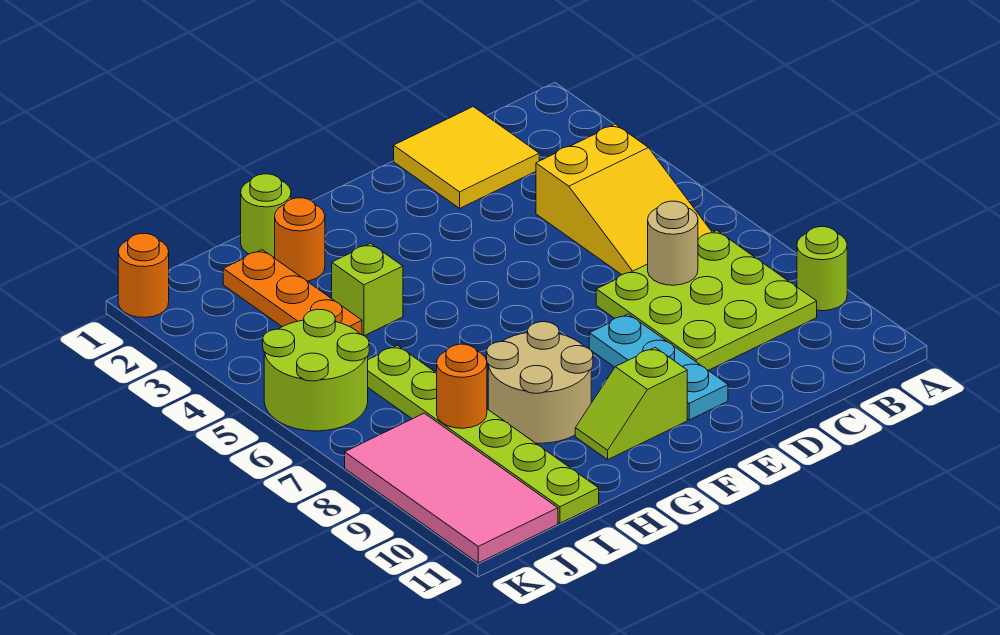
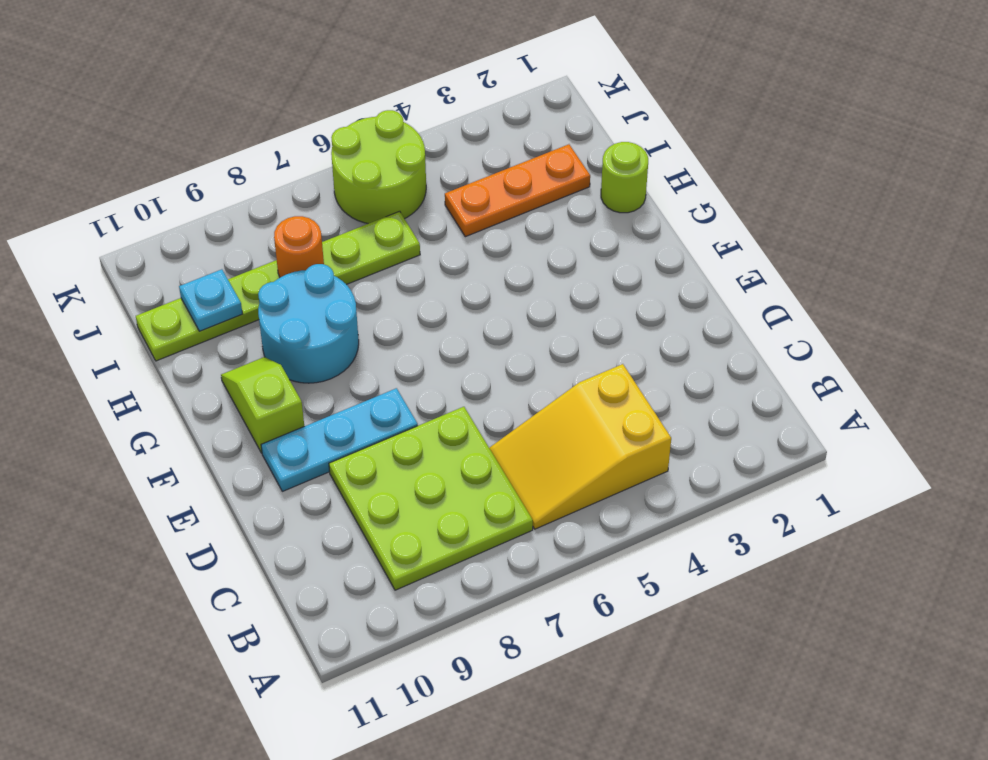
cyan 2x2 round brick [258,264,359,383] -> tan 2x2 round brick [487,322,593,443]
cyan 1x1 plate [179,269,242,331] -> none
none -> lime 1x1 round brick [797,227,847,311]
none -> yellow 2x2 tile [394,107,539,208]
none -> orange 1x1 round brick [275,198,325,281]

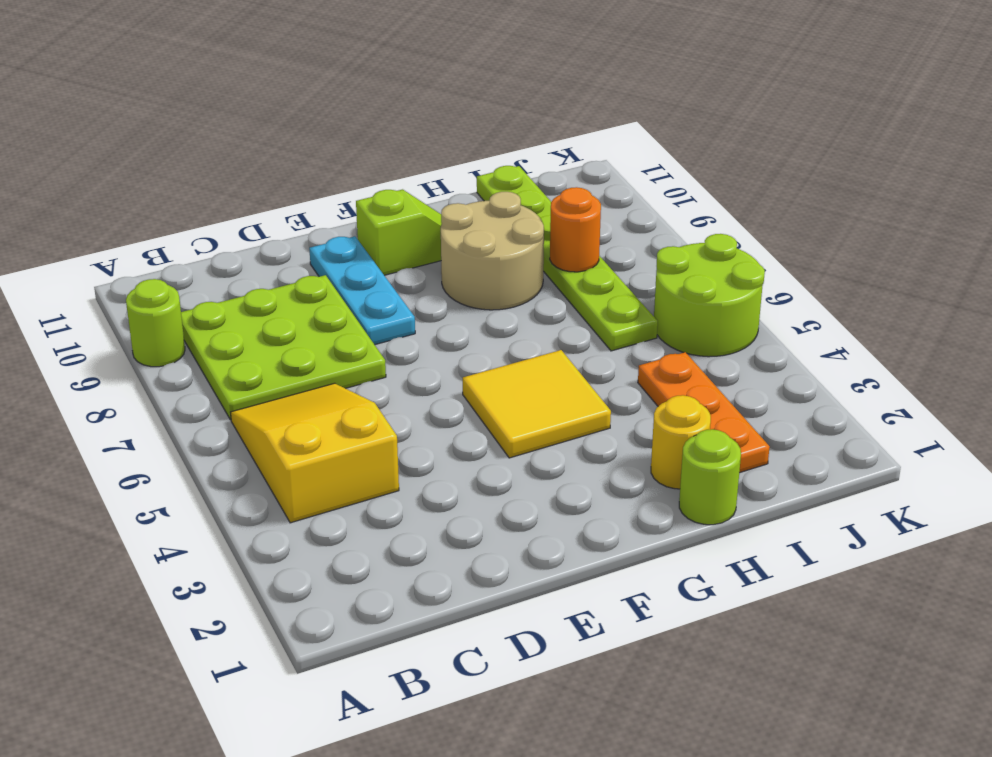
yellow 2x2 tile [463,350,611,458] -> yellow 2x2 tile moved to [394,107,539,208]
yellow 1x1 round brick [651,395,711,489] -> orange 1x1 round brick [275,198,325,281]
none -> lime 1x1 brick [332,243,403,336]
none -> pink 2x4 tile [345,413,558,563]
none -> orange 1x1 round brick [118,234,169,318]

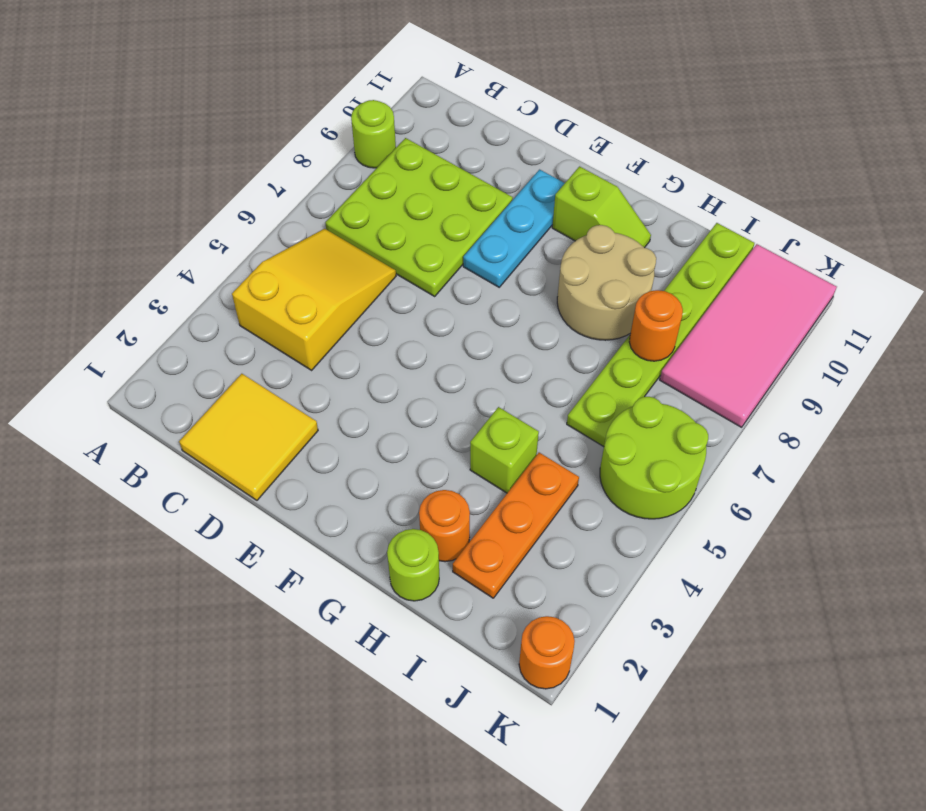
none -> tan 1x1 round brick [648,201,698,285]

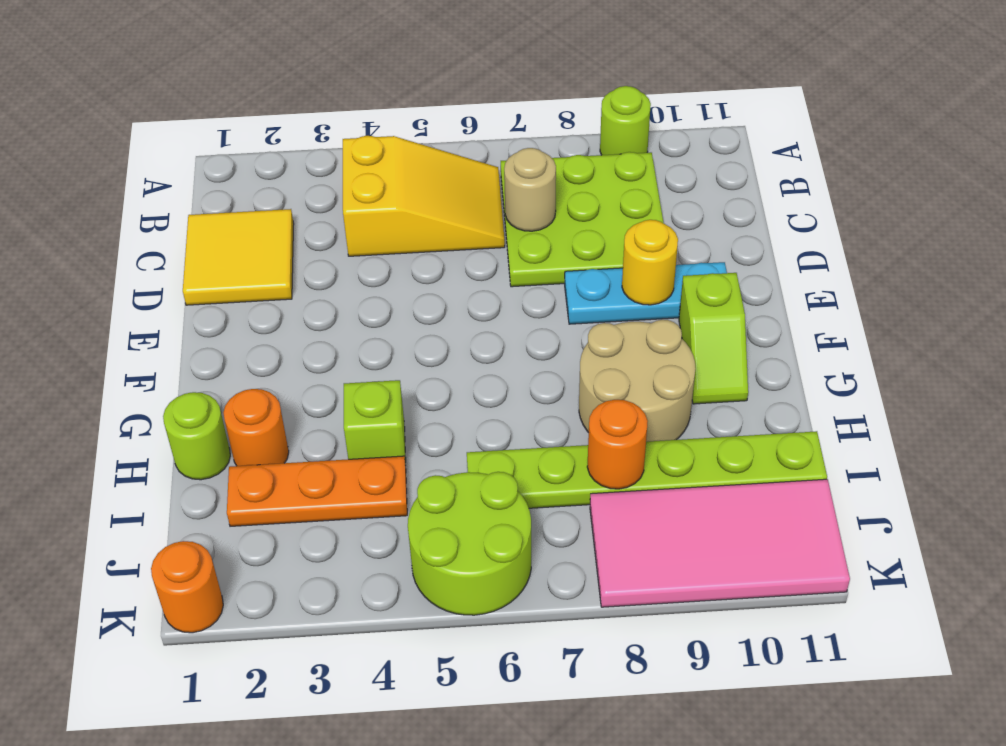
yellow 1x1 round brick [622,220,678,305] -> none

